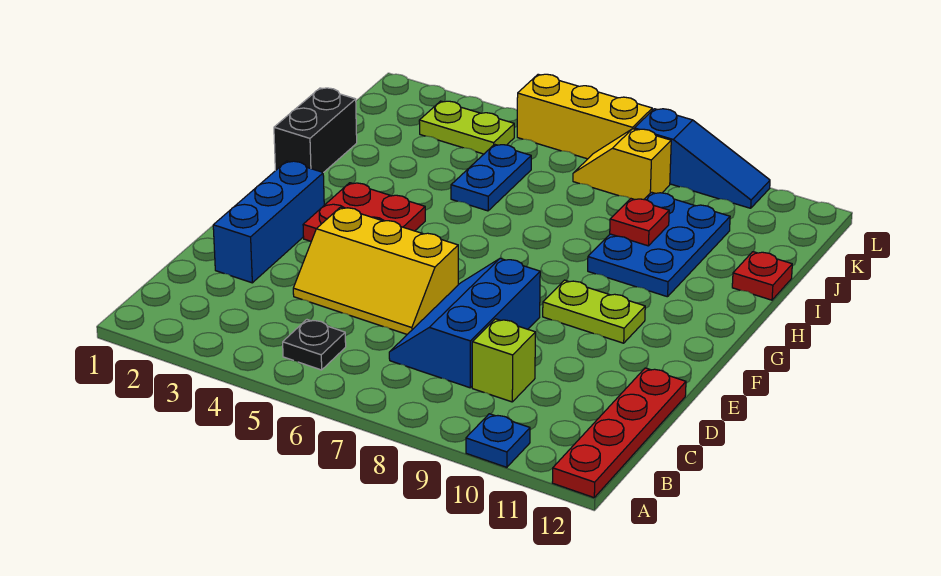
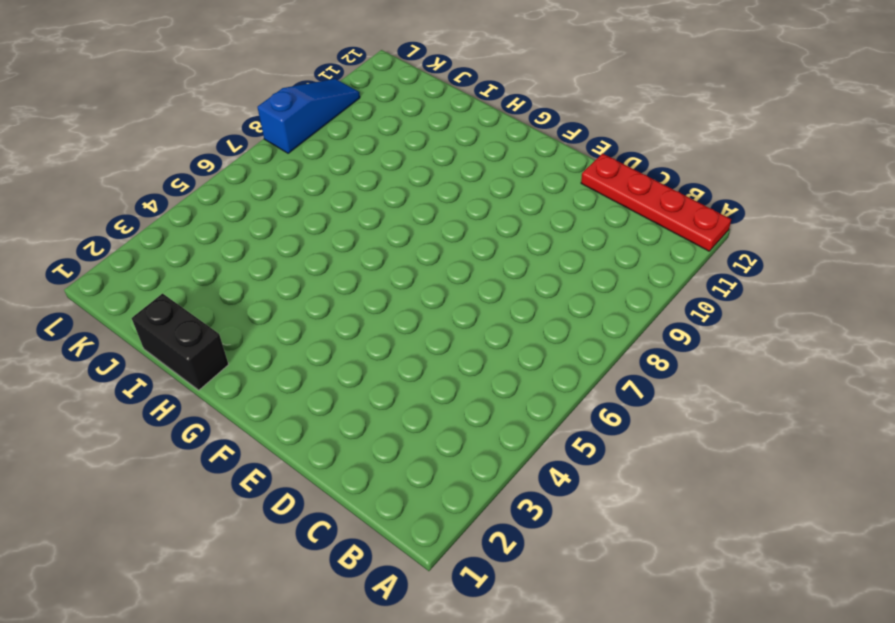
none -> blue 1x1 plate [466,414,530,467]
none -> black 1x1 plate [283,320,346,370]
none -> blue 2x3 slope [389,258,540,388]

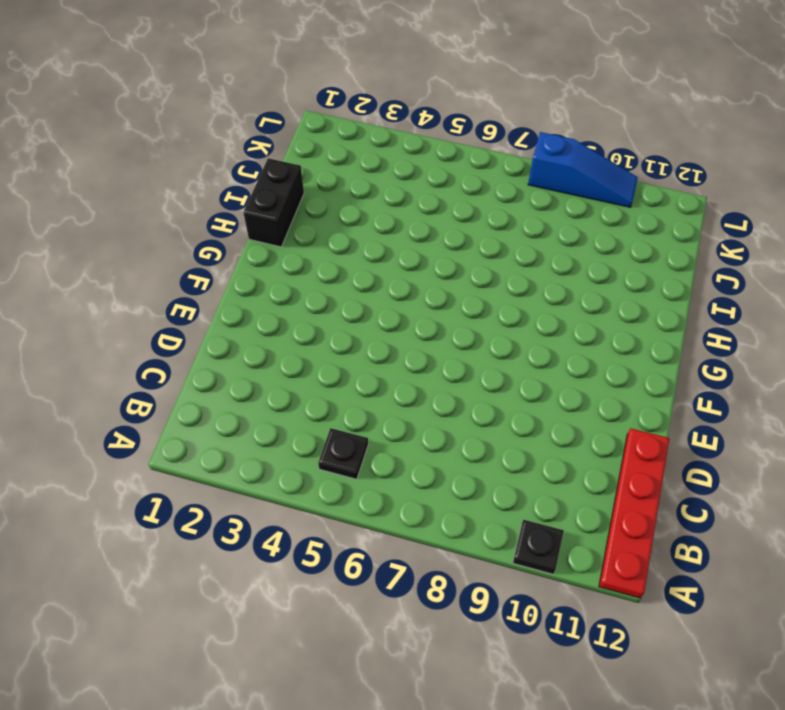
black 1x1 plate [513,520,564,574] -> blue 1x1 plate [466,414,530,467]
none -> blue 2x3 slope [389,258,540,388]
none -> lime 1x1 brick [472,319,535,402]
none -> blue 1x3 brick [213,161,324,283]

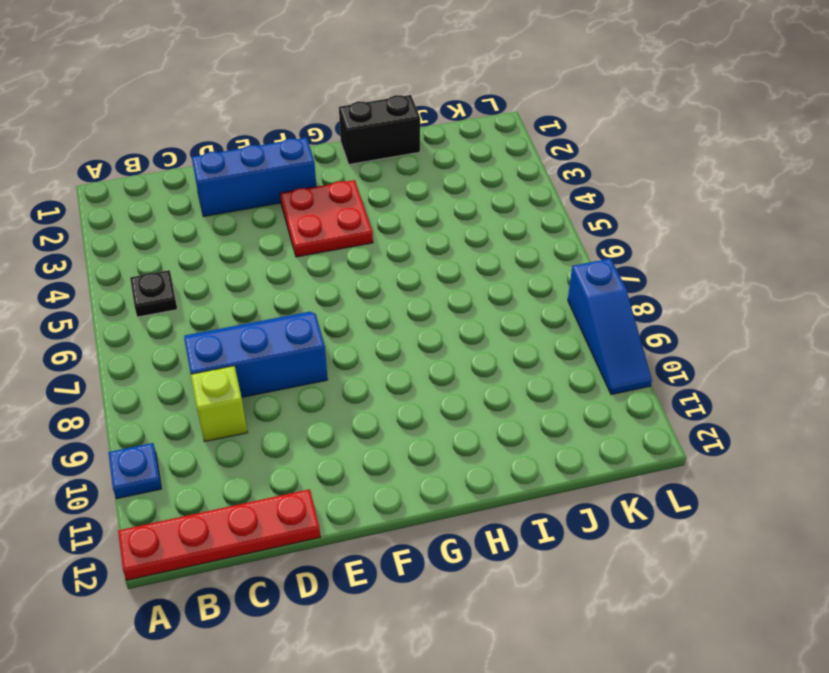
none -> yellow 2x3 slope [293,207,458,334]
none -> lime 1x2 plate [543,280,645,343]
none -> blue 2x3 plate [588,192,730,297]

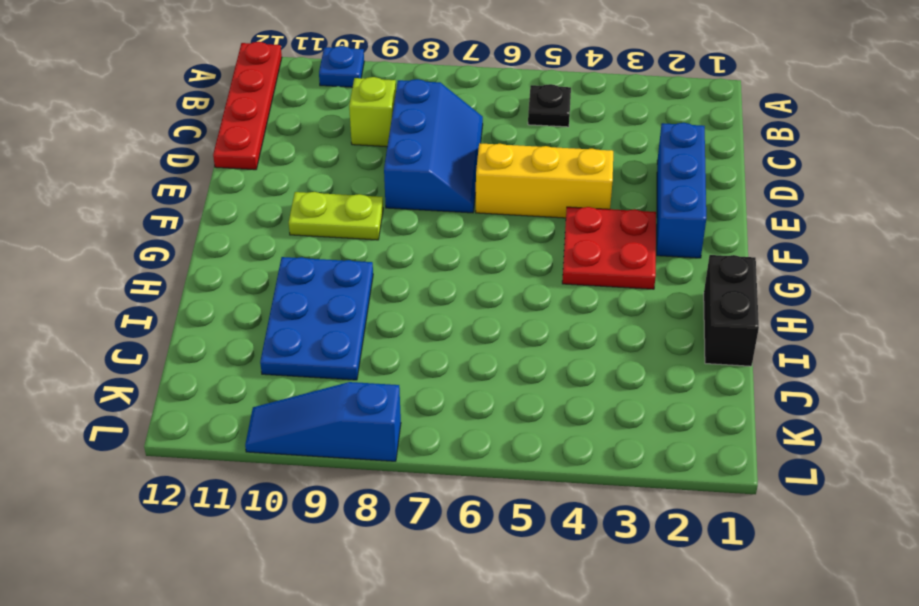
none -> blue 1x2 plate [451,144,531,211]
none -> red 1x1 plate [732,252,792,300]
none -> lime 1x2 plate [419,101,514,154]

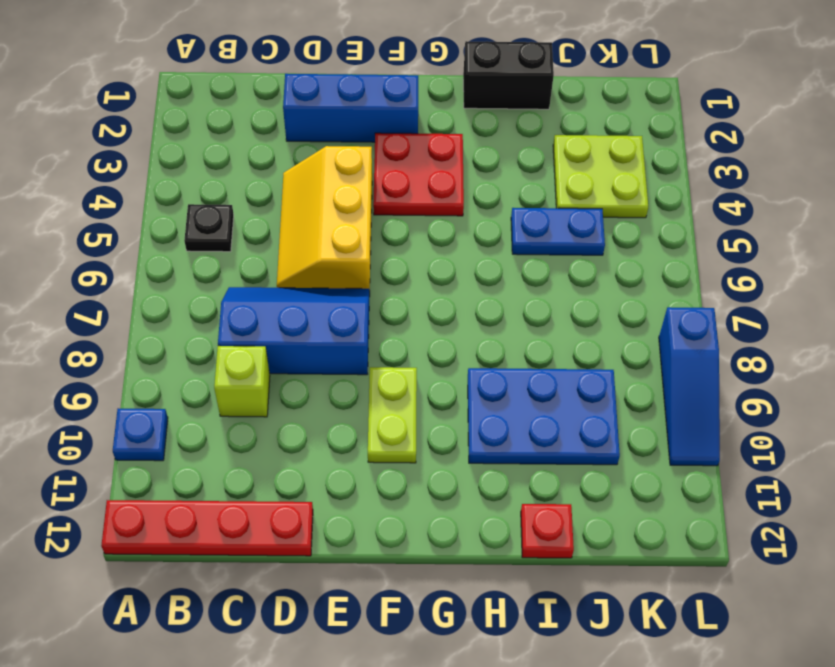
lime 2x2 plate [553,135,648,218] -> lime 1x2 plate [419,101,514,154]
none -> yellow 1x2 slope [573,129,671,200]
none -> yellow 1x3 brick [517,74,652,159]
none -> red 1x1 plate [610,199,669,246]

